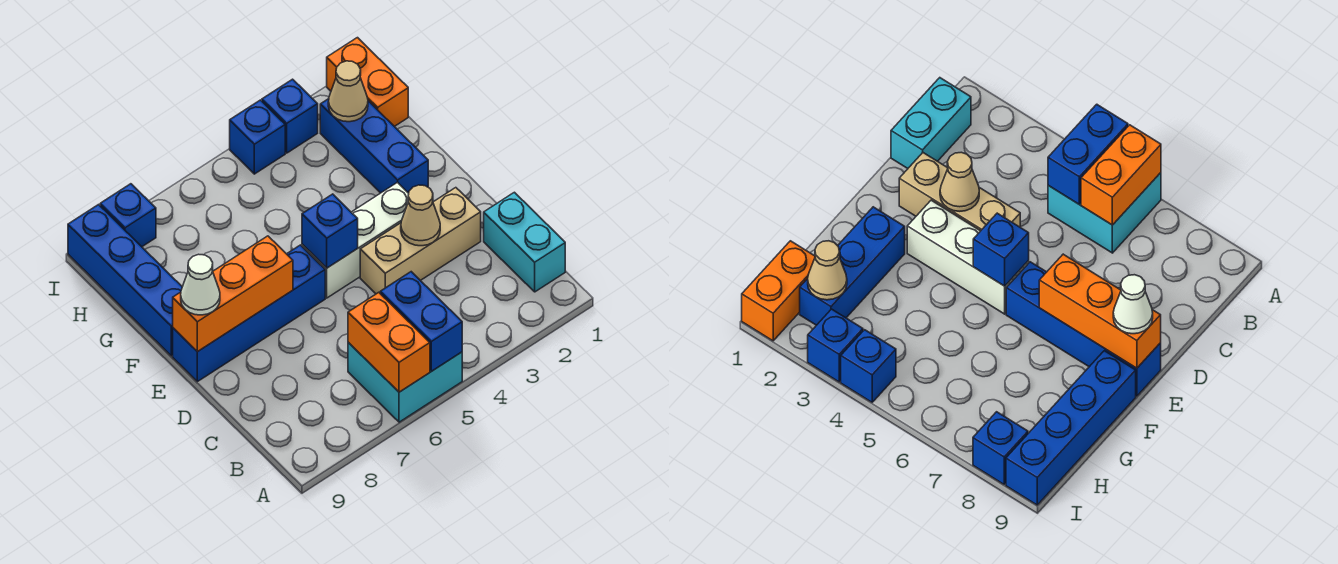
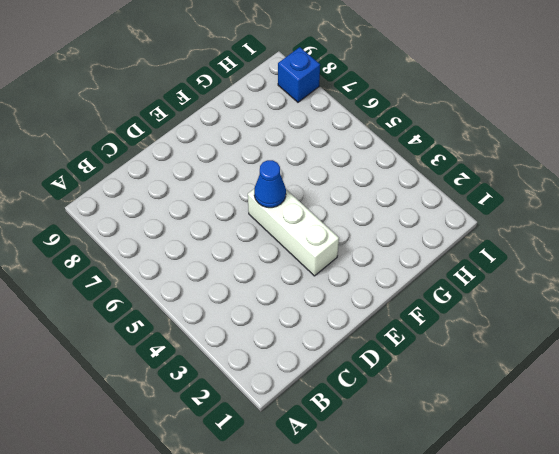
blue 1x1 cone [254,160,286,208] -> blue 1x1 brick [302,194,358,268]
none -> cyan 2x2 brick [348,343,462,422]
none -> cyan 1x2 brick [484,192,565,292]
none -> tan 1x3 brick [360,188,481,294]

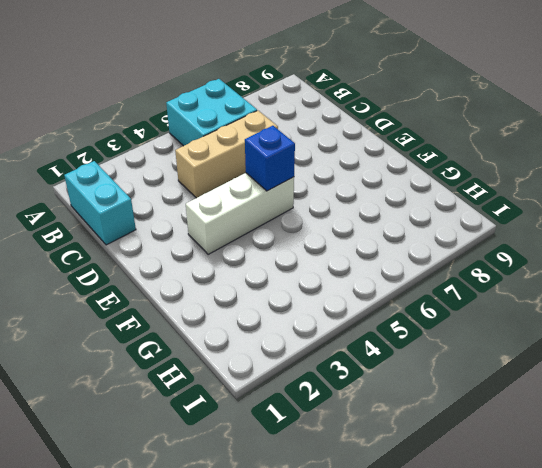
tan 1x3 brick [175,111,278,198] -> tan 1x3 brick moved to [360,188,481,294]
none -> blue 1x4 brick [173,245,325,382]
none -> blue 1x3 brick [320,99,428,193]
none -> blue 1x4 brick [68,205,182,356]

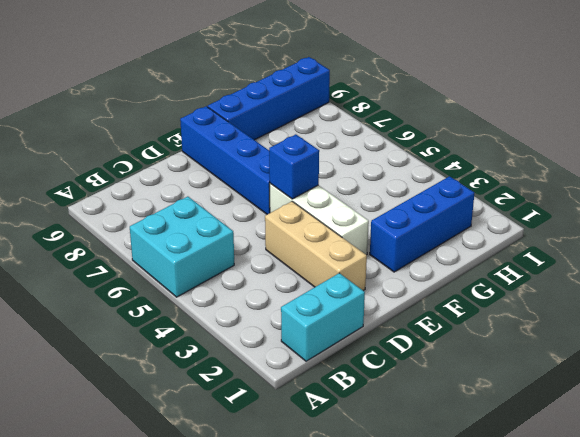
none -> orange 1x2 brick [327,38,408,127]
none -> blue 1x1 brick [262,79,318,153]
none -> blue 1x1 brick [230,100,285,174]

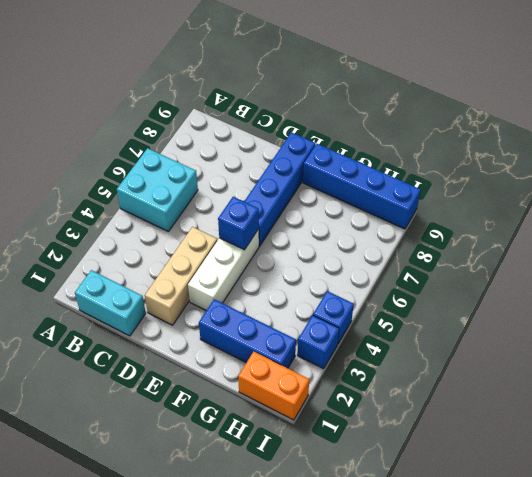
none -> blue 1x1 brick [100,184,156,247]
none -> blue 1x2 brick [380,272,462,371]
none -> orange 1x2 brick [348,292,430,392]

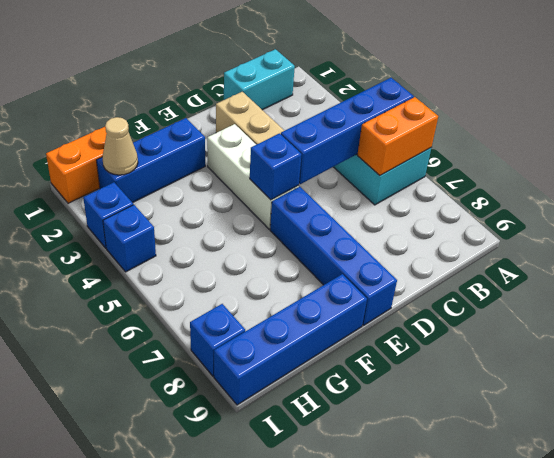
blue 1x4 brick [281,78,414,184] -> blue 1x2 brick [380,272,462,371]
none -> tan 1x1 cone [401,185,440,246]
none -> orange 1x3 brick [173,236,293,352]
none -> white 1x1 cone [181,254,220,315]

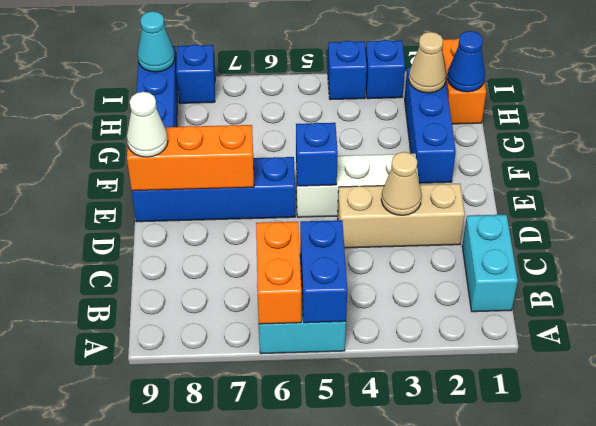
blue 1x1 cone [447,31,485,92] -> none
cyan 1x1 cone [138,11,175,72] -> none

